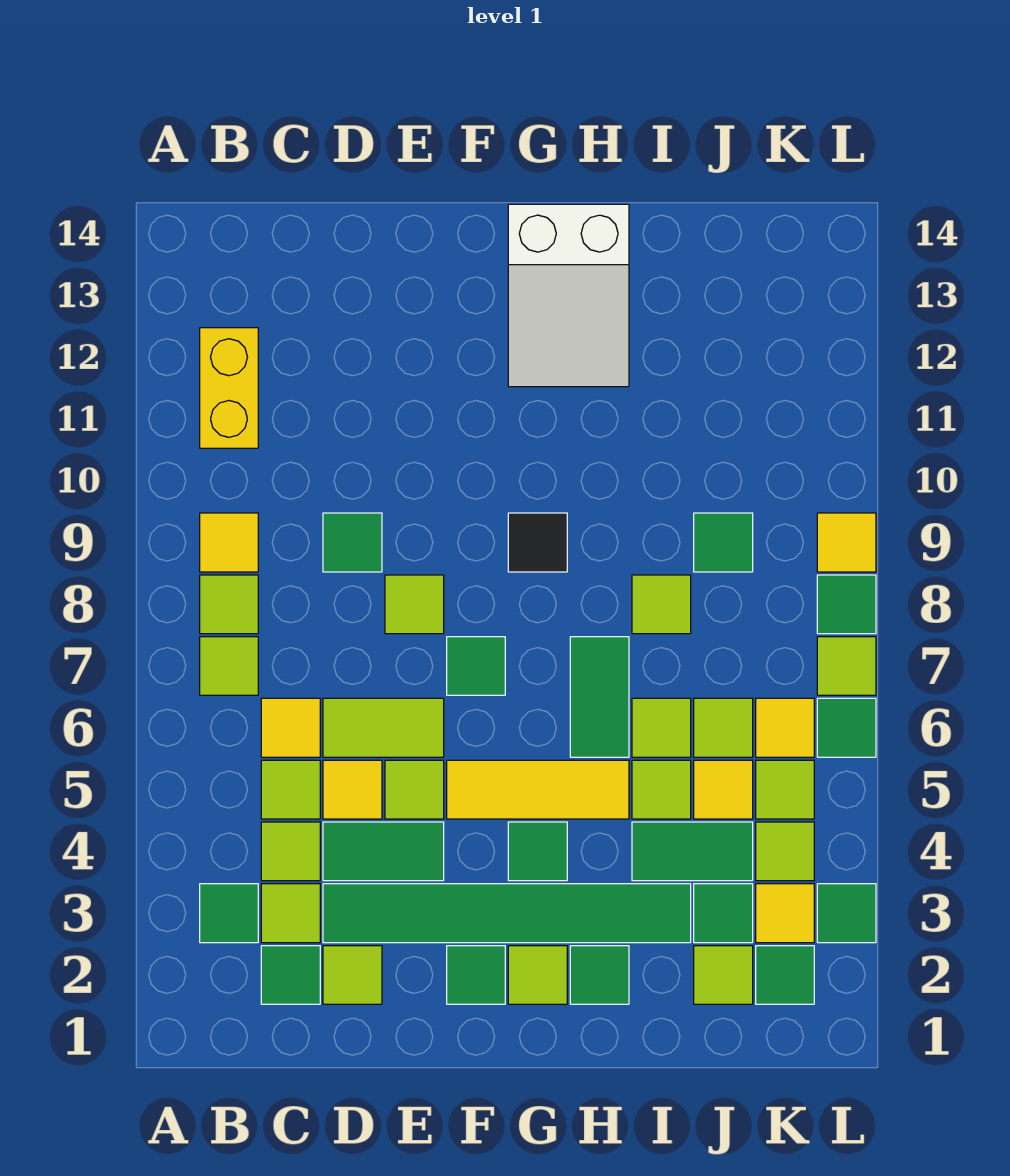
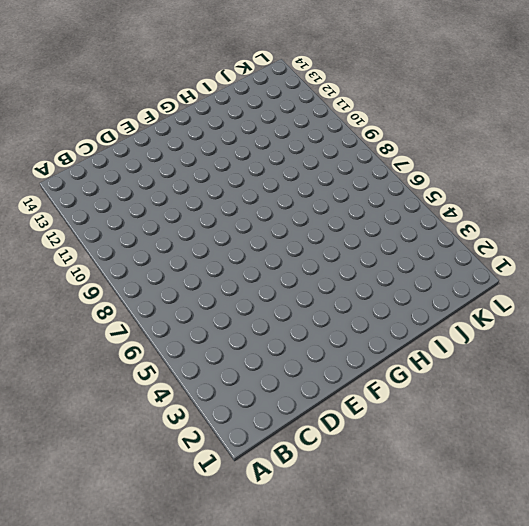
none -> green 1x1 tile [200,884,258,943]
none -> lime 1x1 tile [200,637,258,695]
none -> lime 1x1 tile [200,575,258,634]
none -> yellow 1x1 tile [200,513,258,572]

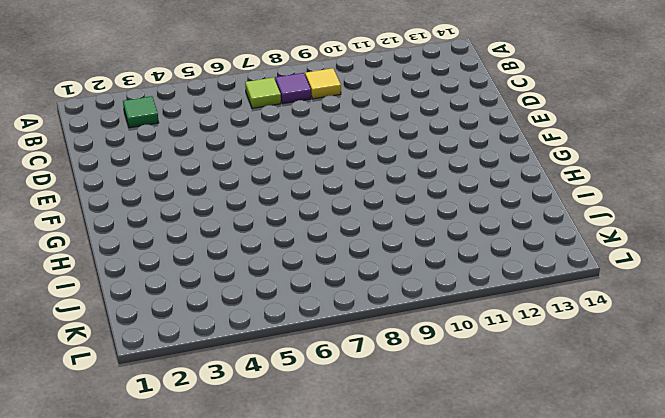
purple 1x1 tile [275,73,311,104] -> lime 1x1 tile [200,575,258,634]
none -> yellow 1x2 brick [200,328,258,448]
none -> green 1x1 tile [261,946,320,1004]
none -> lime 1x1 tile [261,884,320,943]
none -> lime 1x1 tile [261,822,320,881]

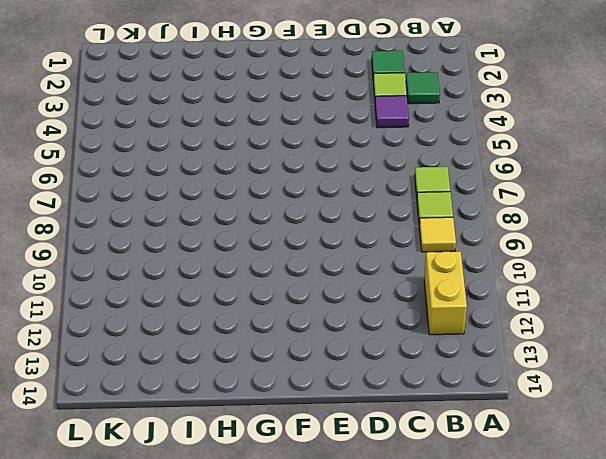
purple 1x1 tile [375,96,409,128] -> lime 1x1 tile [261,822,320,881]
none -> lime 1x1 tile [261,760,320,819]
none -> yellow 1x1 tile [261,698,320,757]
none -> lime 1x1 tile [323,946,382,1004]
none -> green 1x6 tile [323,884,691,943]

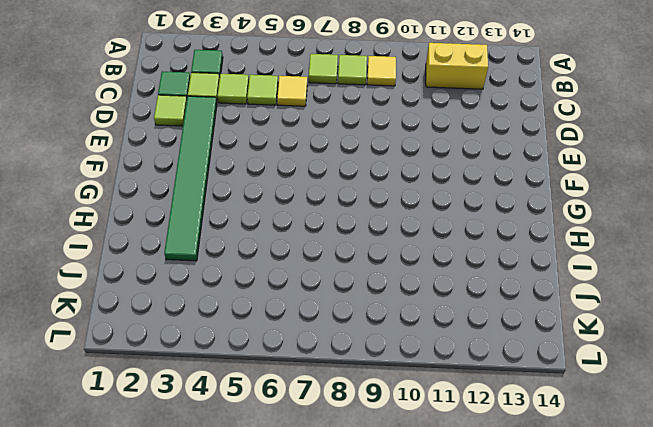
none -> green 1x2 tile [323,822,444,881]
none -> yellow 1x1 tile [323,760,382,819]
none -> lime 1x2 tile [323,698,444,757]
none -> green 1x1 tile [323,513,382,572]

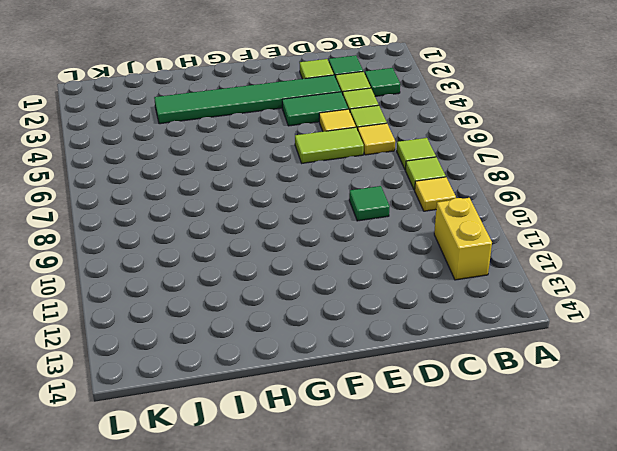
none -> lime 1x1 tile [385,760,444,819]
none -> lime 1x1 tile [385,575,444,634]
none -> green 1x1 tile [447,946,505,1004]
none -> yellow 1x3 tile [447,760,629,819]

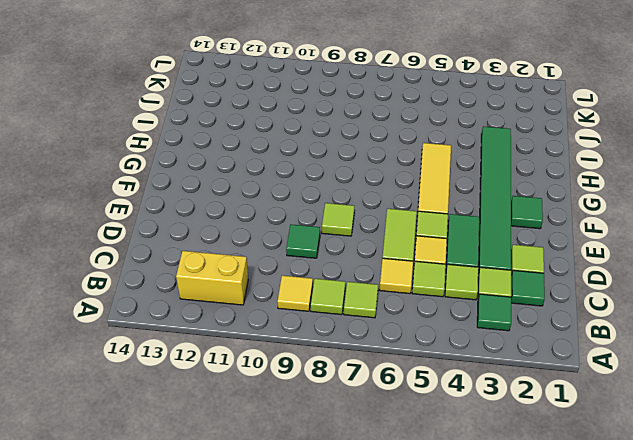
none -> green 1x1 tile [447,637,505,695]
none -> lime 1x1 tile [508,946,567,1004]
none -> green 1x1 tile [508,822,567,881]
none -> black 1x1 tile [508,513,567,572]

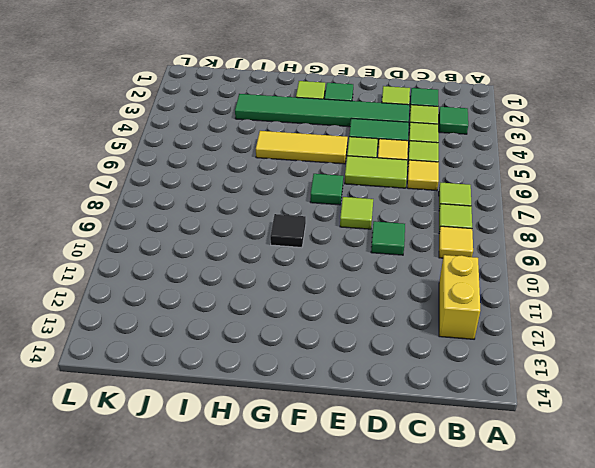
none -> green 1x1 tile [508,822,567,881]
none -> white 2x3 slope [508,204,629,387]
none -> green 1x1 tile [570,946,629,1004]
none -> green 1x2 tile [570,637,629,757]

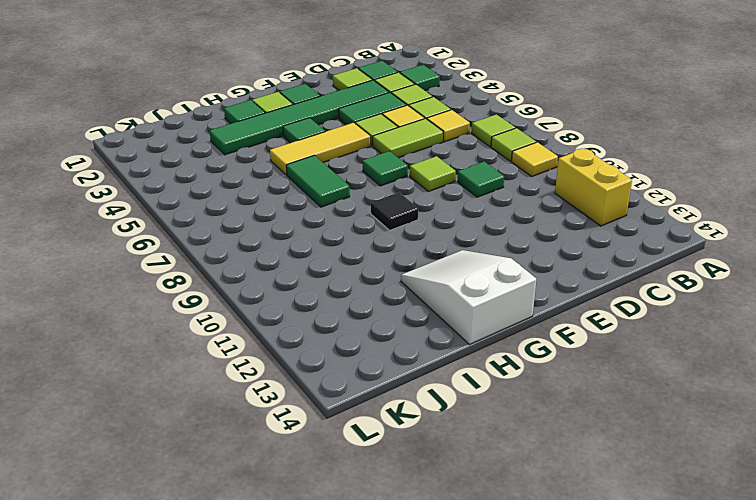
none -> green 1x2 tile [632,822,753,881]
none -> lime 1x1 tile [632,760,691,819]
none -> lime 1x1 tile [632,698,691,757]
none -> lime 1x1 tile [632,575,691,634]

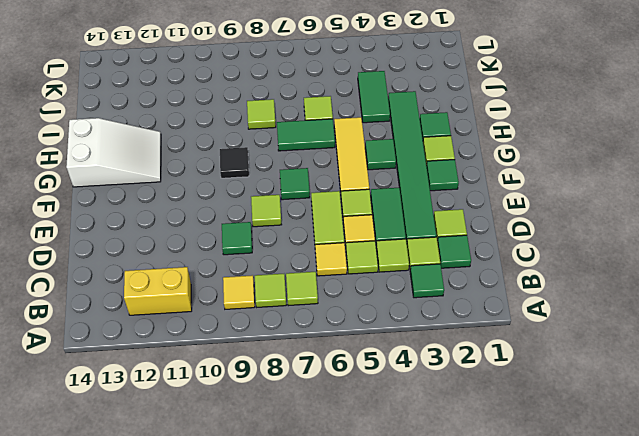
none -> lime 1x1 tile [632,760,691,819]
none -> lime 1x1 tile [694,946,753,1004]
none -> green 1x1 tile [694,884,753,943]
none -> yellow 1x1 tile [694,760,753,819]

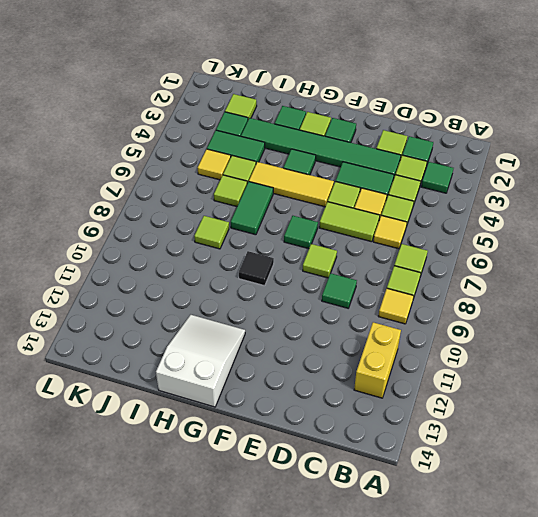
none -> lime 1x1 tile [694,698,753,757]
none -> green 1x1 tile [694,513,753,572]
none -> green 1x1 tile [756,946,814,1004]
none -> yellow 1x1 tile [756,884,814,943]

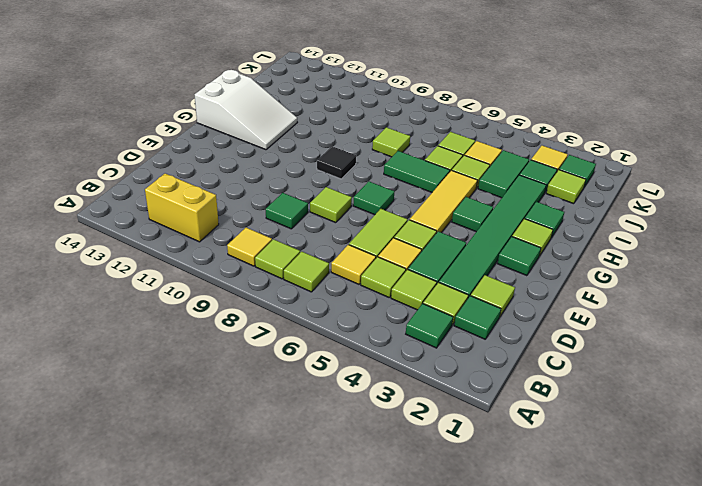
none -> green 1x1 tile [694,513,753,572]
none -> lime 1x1 tile [756,822,814,881]
none -> lime 1x1 tile [756,760,814,819]
none -> yellow 1x1 tile [756,698,814,757]

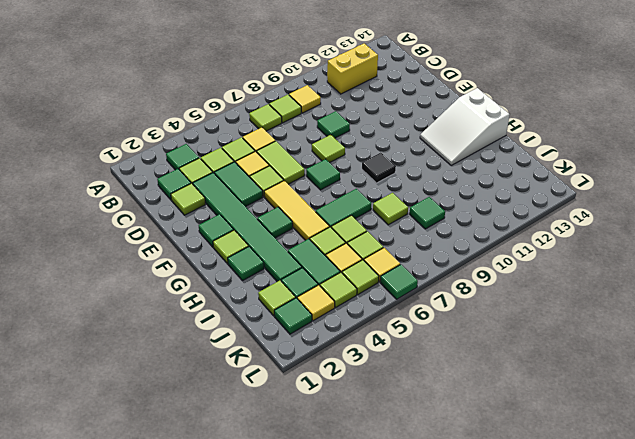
none -> green 1x1 tile [817,884,876,943]
none -> lime 1x1 tile [817,637,876,695]
none -> green 1x1 tile [817,575,876,634]
none -> yellow 1x1 tile [817,513,876,572]

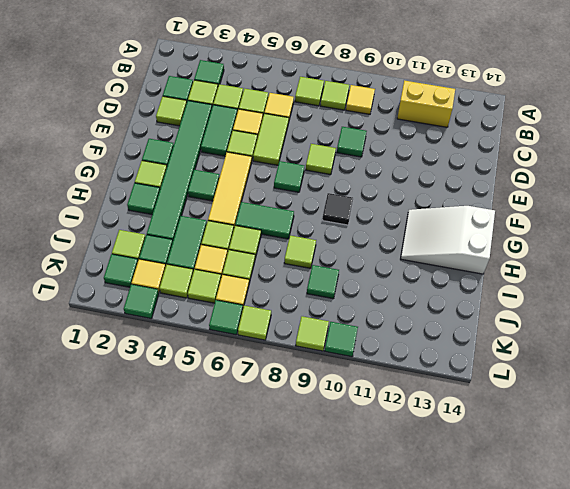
lime 1x1 tile [296,316,329,351] -> yellow 1x1 tile [817,513,876,572]
green 1x1 tile [325,322,358,357] -> green 1x1 tile moved to [817,575,876,634]

